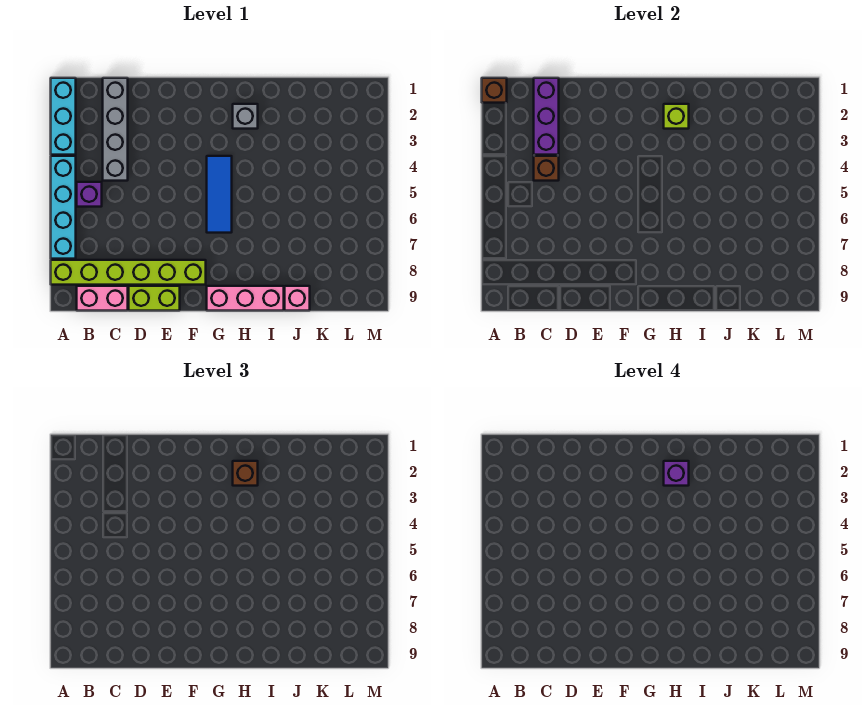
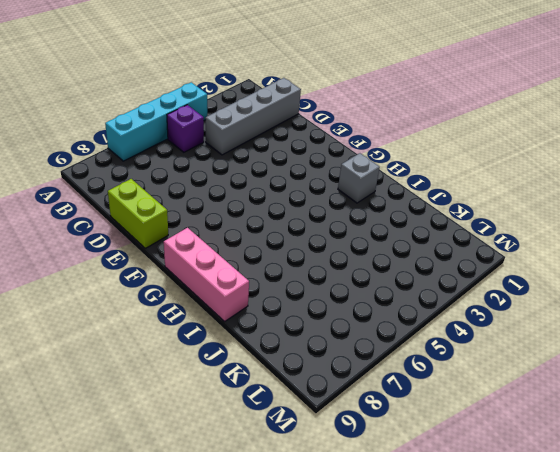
none -> cyan 1x3 brick [51,78,76,155]
none -> lime 1x6 brick [51,260,206,285]
none -> pink 1x2 brick [77,286,128,311]

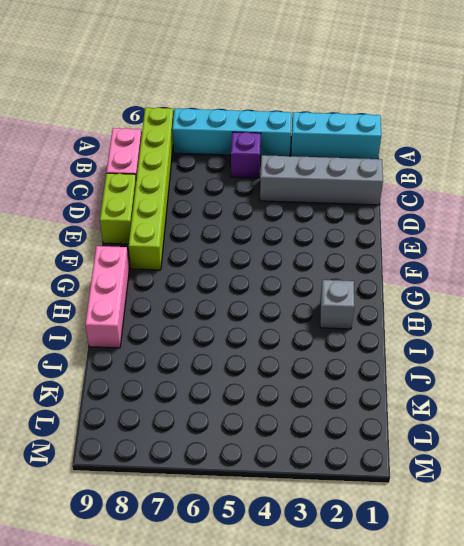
none -> blue 1x3 tile [207,156,232,233]
none -> pink 1x1 brick [285,286,310,311]
none -> brown 1x1 brick [482,78,507,103]

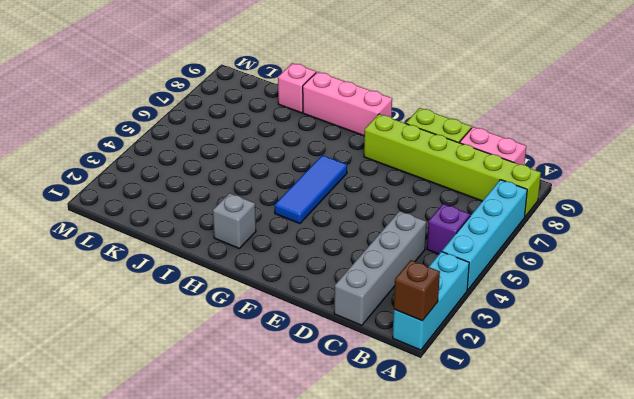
none -> purple 1x3 brick [534,78,559,155]
none -> brown 1x1 brick [534,156,559,181]
none -> lime 1x1 brick [664,104,689,129]

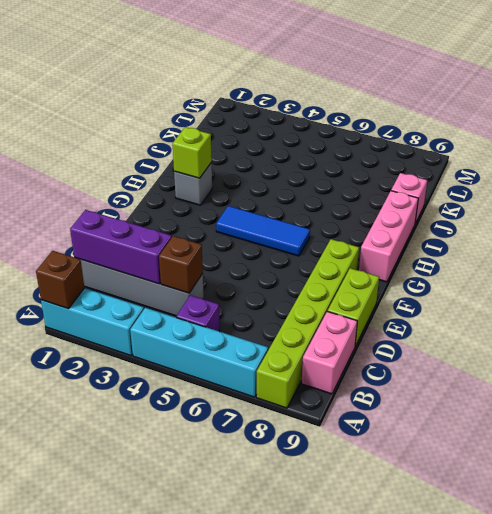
none -> brown 1x1 brick [233,461,258,486]
none -> purple 1x1 brick [664,461,689,486]

